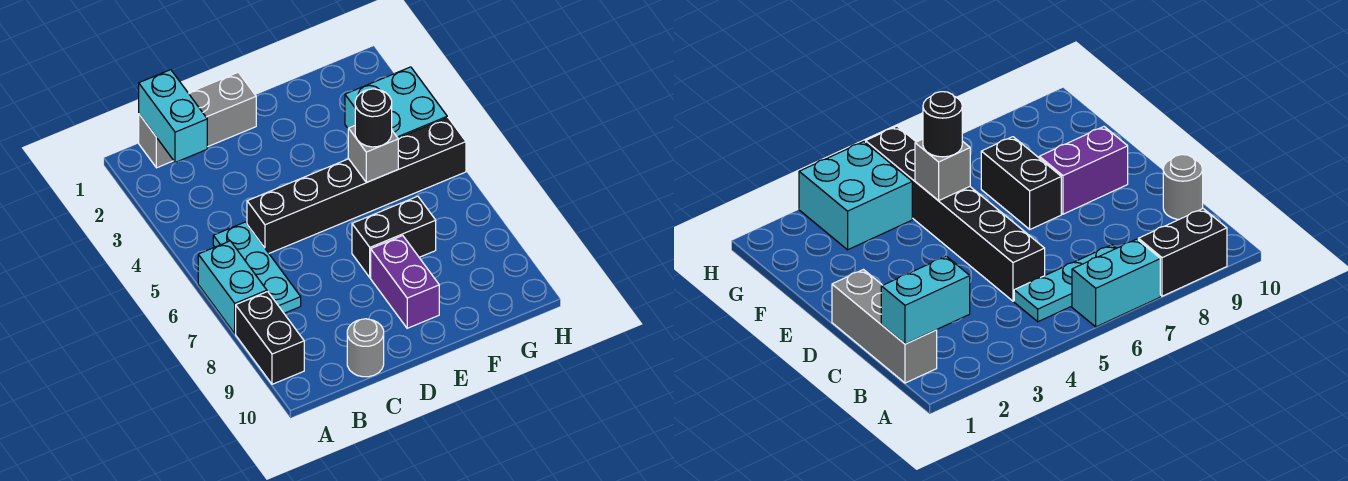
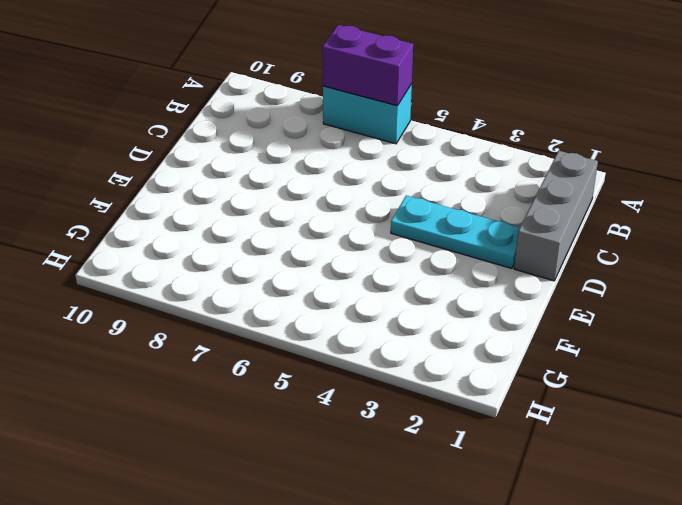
purple 1x2 brick [322,25,413,106] -> purple 1x2 brick moved to [371,236,439,328]
cyan 1x3 plate [391,195,520,268] -> cyan 1x3 plate moved to [213,222,301,313]
none -> black 1x2 brick [236,292,304,384]
none -> black 1x6 brick [247,118,466,253]
none -> grey 1x1 round brick [347,319,384,377]

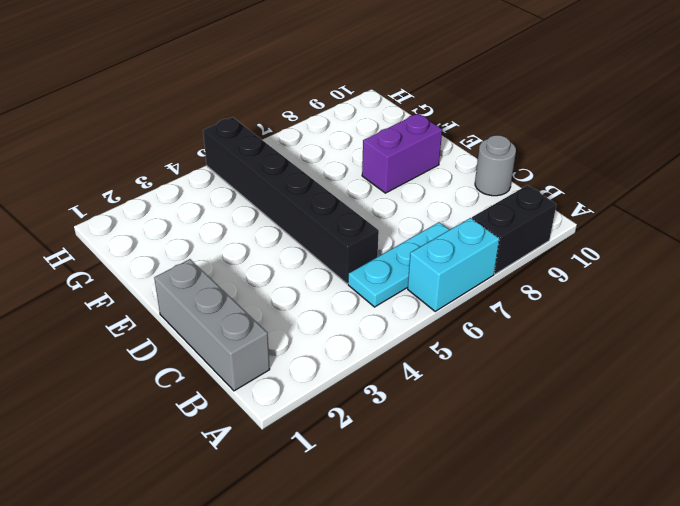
none -> black 1x2 brick [352,196,436,278]
none -> cyan 2x2 brick [345,67,447,138]
none -> cyan 1x2 brick [139,70,207,163]

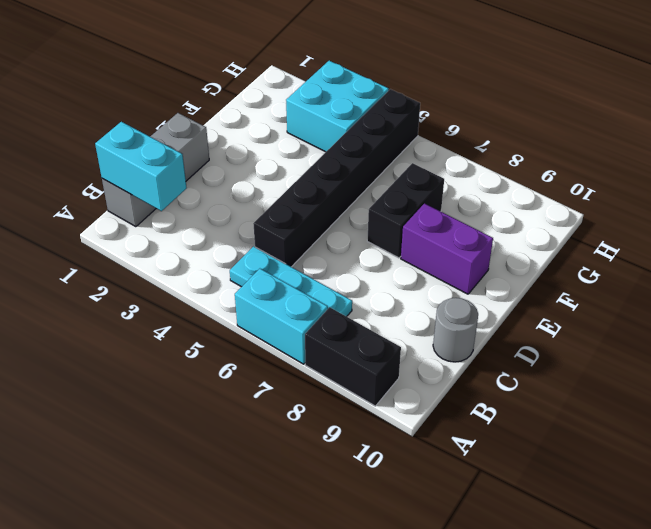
none -> grey 1x1 brick [348,126,398,183]
none -> black 1x1 round brick [355,89,392,147]

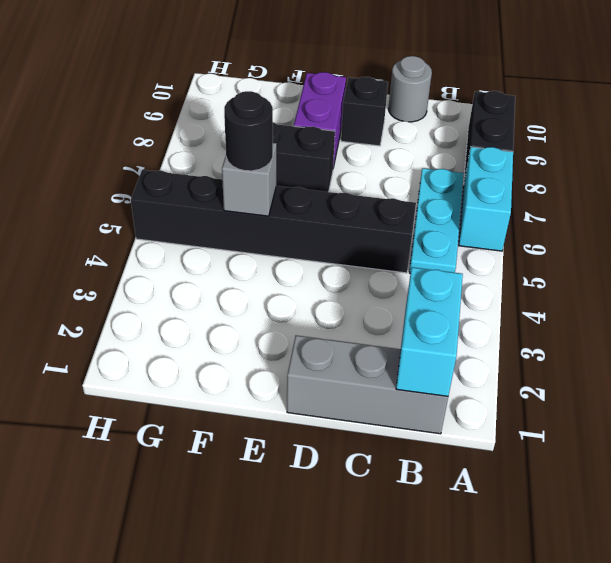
black 1x1 brick [341,77,388,146] -> none
none -> cyan 2x2 brick [345,67,447,138]

